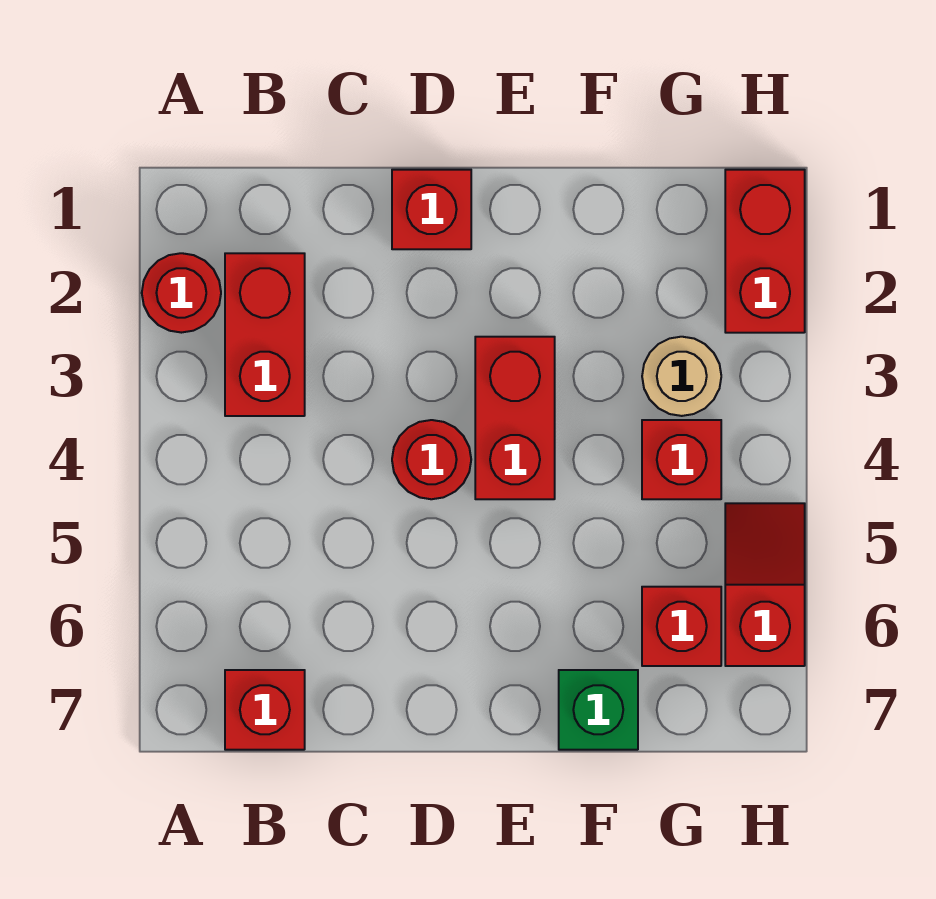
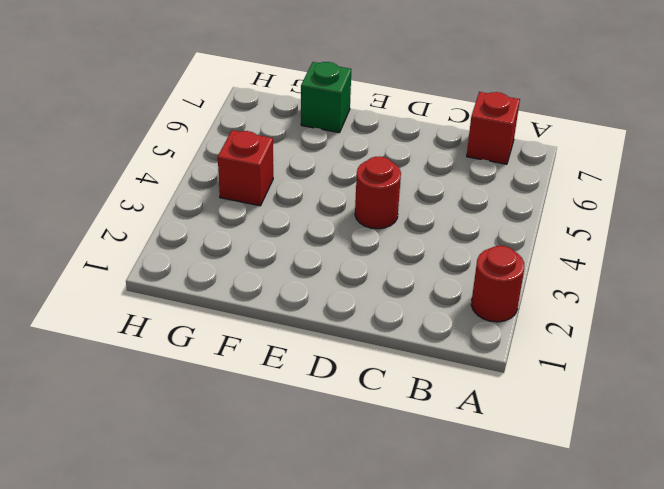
none -> red 1x2 brick [225,253,305,416]
none -> red 1x1 brick [392,170,471,249]
none -> red 1x2 brick [475,337,555,499]

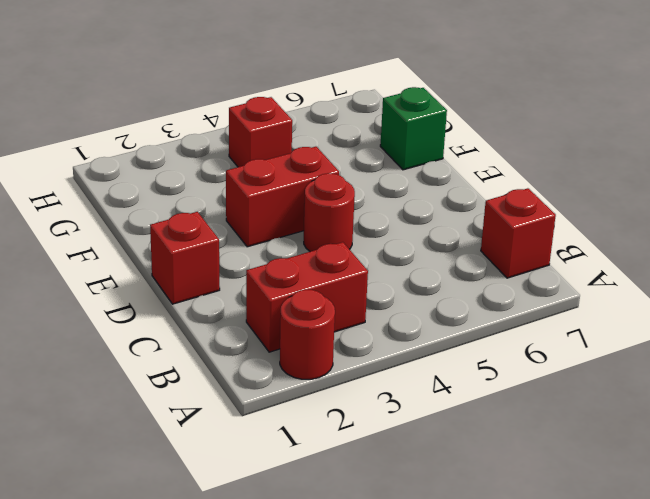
none -> tan 1x1 round brick [642,337,721,416]
none -> red 1x1 brick [642,587,721,666]
none -> red 1x2 brick [725,170,805,333]

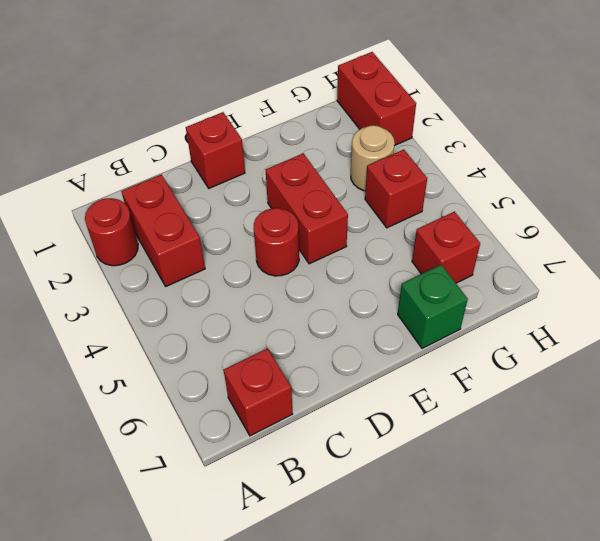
none -> red 1x2 slope [725,503,805,666]

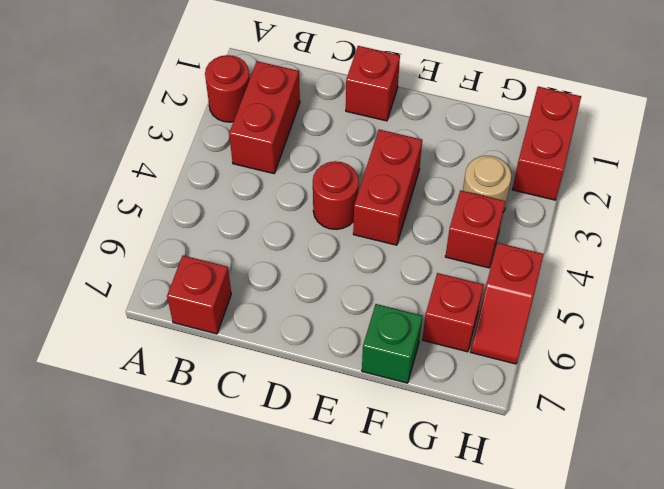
red 1x2 slope [470,243,544,364] -> red 1x2 slope turned to [725,503,805,666]

